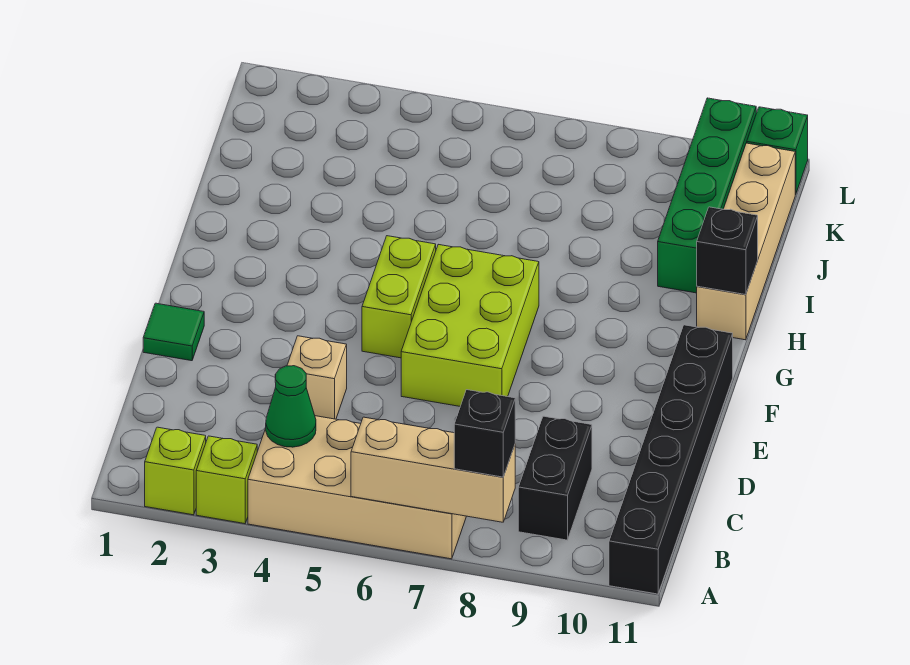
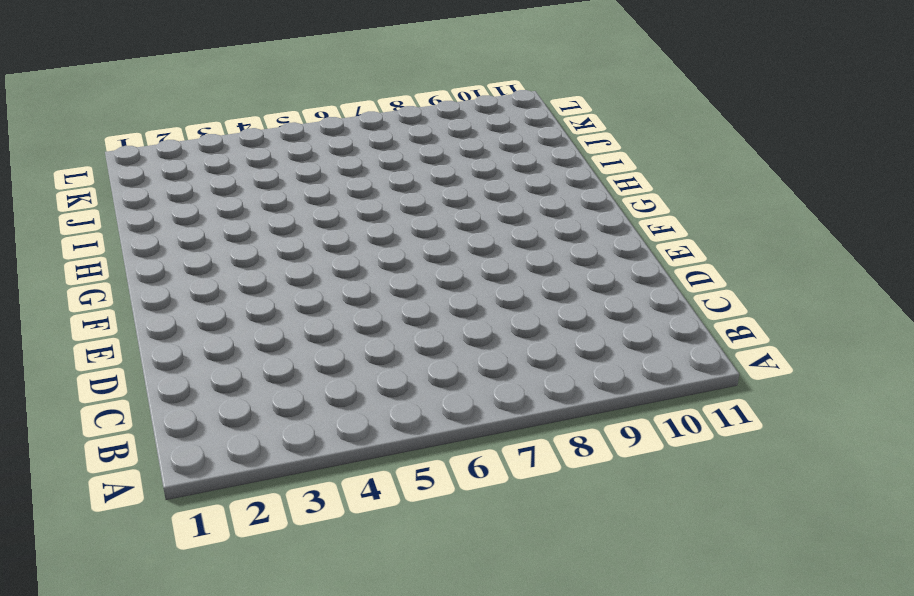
none -> lime 1x1 brick [145,427,206,515]
none -> lime 1x1 brick [196,436,257,524]
none -> tan 2x4 brick [248,416,466,559]

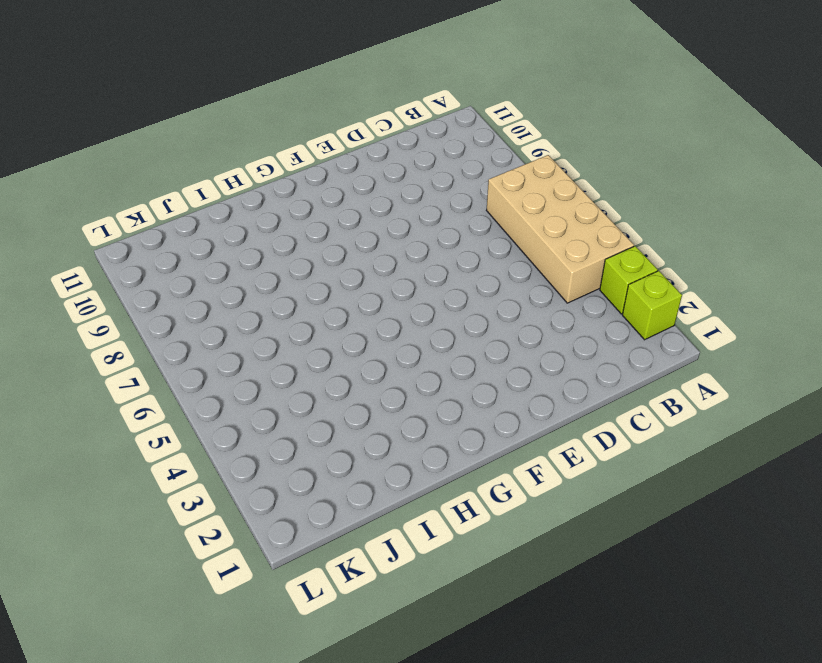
none -> black 1x6 brick [609,325,733,594]
none -> black 1x2 brick [518,416,592,540]
none -> tan 1x1 brick [287,336,347,419]

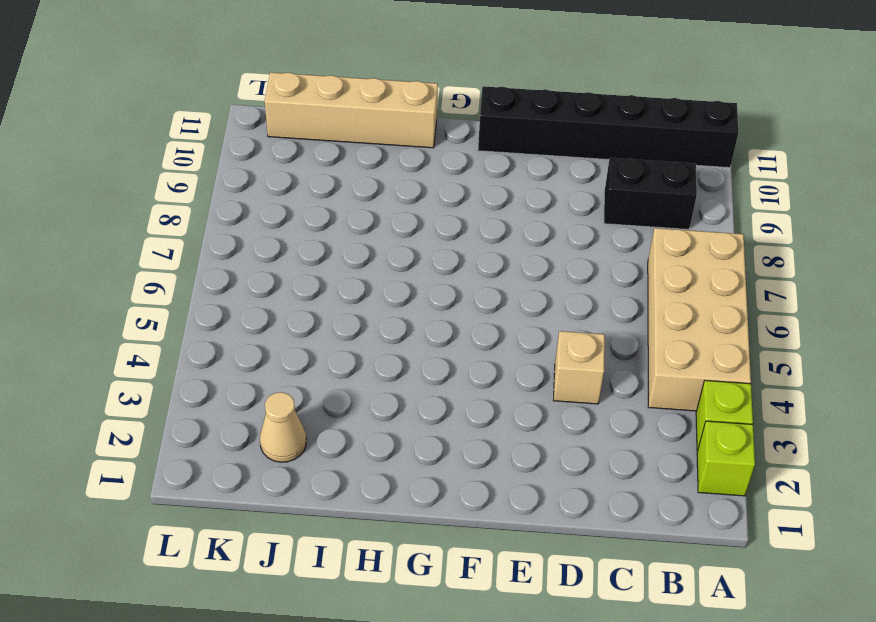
tan 1x1 cone [260,392,306,462] -> none
none -> green 1x1 tile [143,303,204,361]
none -> lime 2x3 brick [401,244,539,406]
none -> lime 1x2 brick [362,236,436,358]

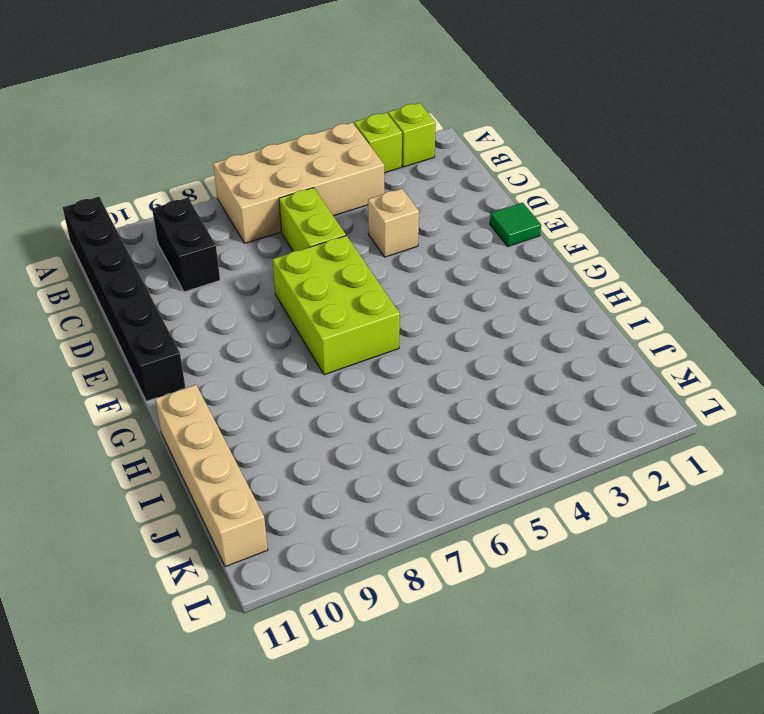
lime 1x2 brick [279,188,346,251] -> lime 1x2 brick moved to [362,236,436,358]
none -> green 1x4 brick [658,98,756,293]
none -> green 1x1 brick [747,107,808,195]
none -> tan 1x3 brick [351,417,515,522]

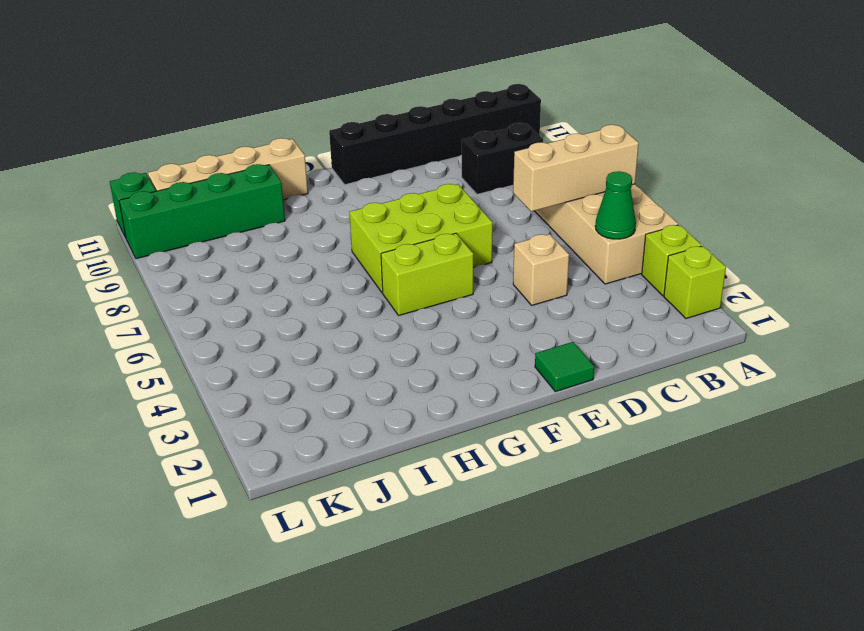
tan 1x3 brick [513,125,639,211] -> tan 1x3 brick turned to [351,417,515,522]
none -> black 1x1 brick [697,207,758,295]
none -> black 1x1 brick [454,390,515,477]

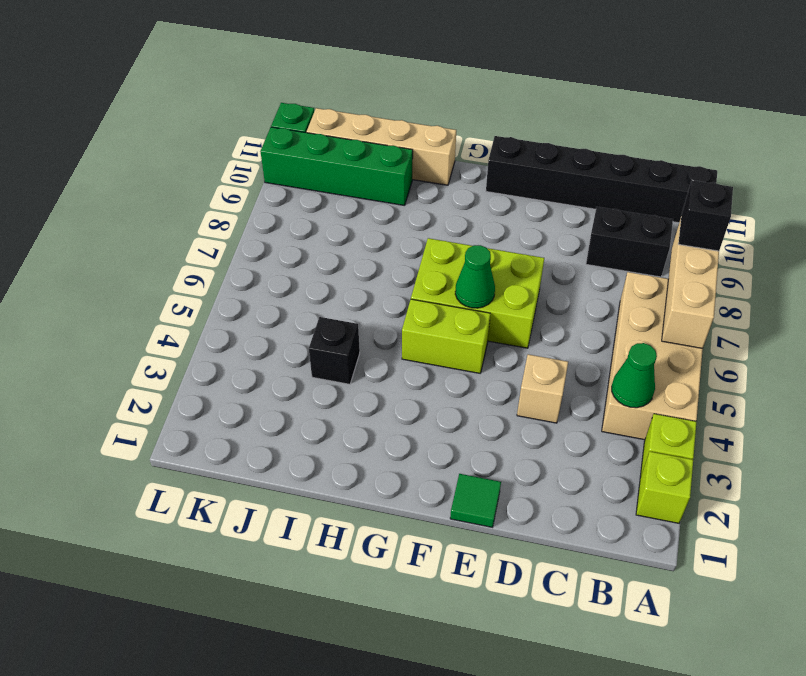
green 1x1 cone [455,245,495,308] -> none
black 1x1 brick [309,317,360,384] -> black 1x1 brick moved to [697,207,758,295]

